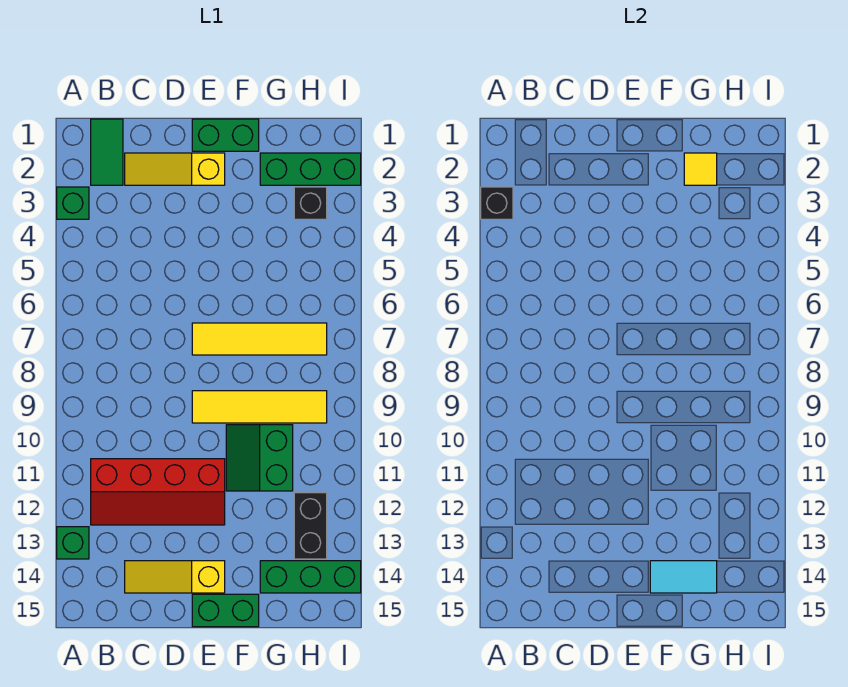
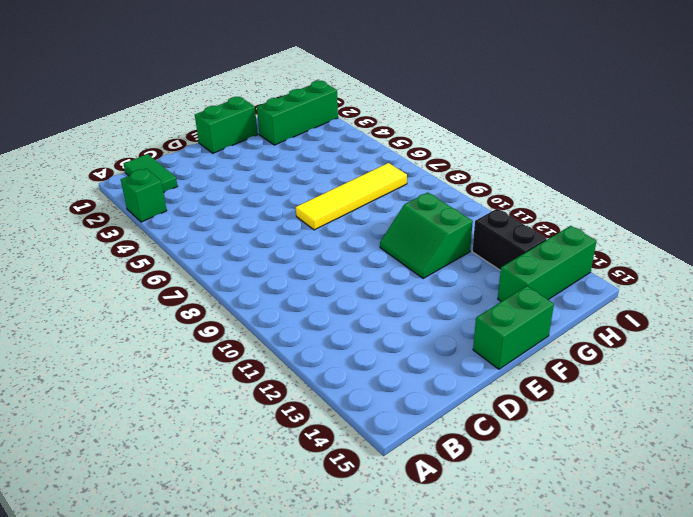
none -> green 1x1 brick [57,527,89,559]
none -> red 2x4 slope [91,459,225,525]
none -> yellow 1x3 slope [125,153,225,185]

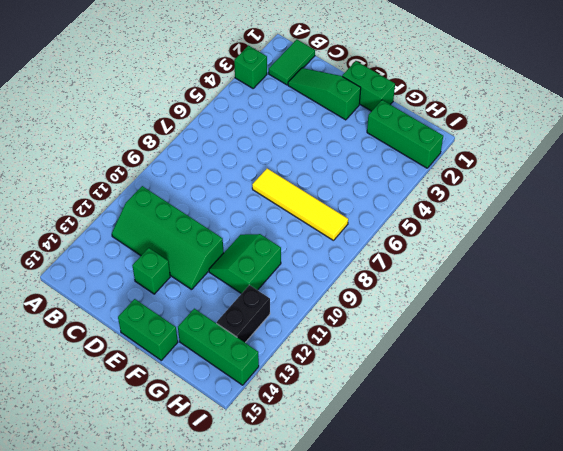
green 2x4 slope [112,186,224,290] -> red 2x4 slope [91,459,225,525]
green 1x3 slope [288,68,361,120] -> yellow 1x3 slope [125,153,225,185]
green 1x1 brick [132,248,170,294] -> green 1x1 brick moved to [57,527,89,559]
none -> yellow 1x3 slope [125,561,225,593]
none -> yellow 1x4 tile [192,391,327,423]
none -> black 1x1 brick [294,187,327,219]

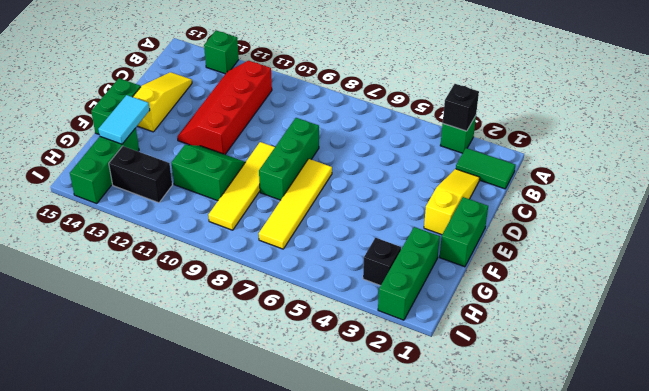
green 1x3 brick [259,118,319,200] -> none
none -> yellow 1x1 tile [684,153,717,185]

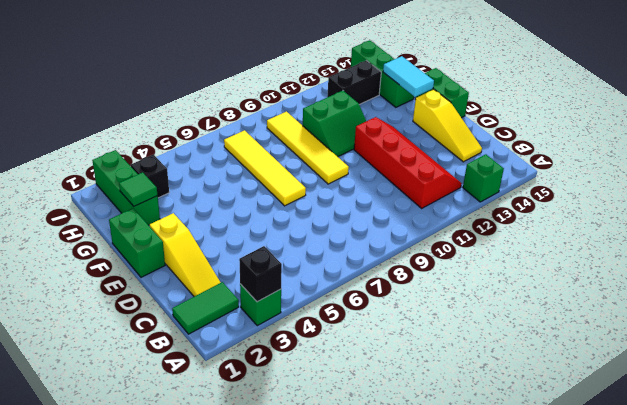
green 1x1 tile [119,172,158,206] -> yellow 1x1 tile [684,153,717,185]

